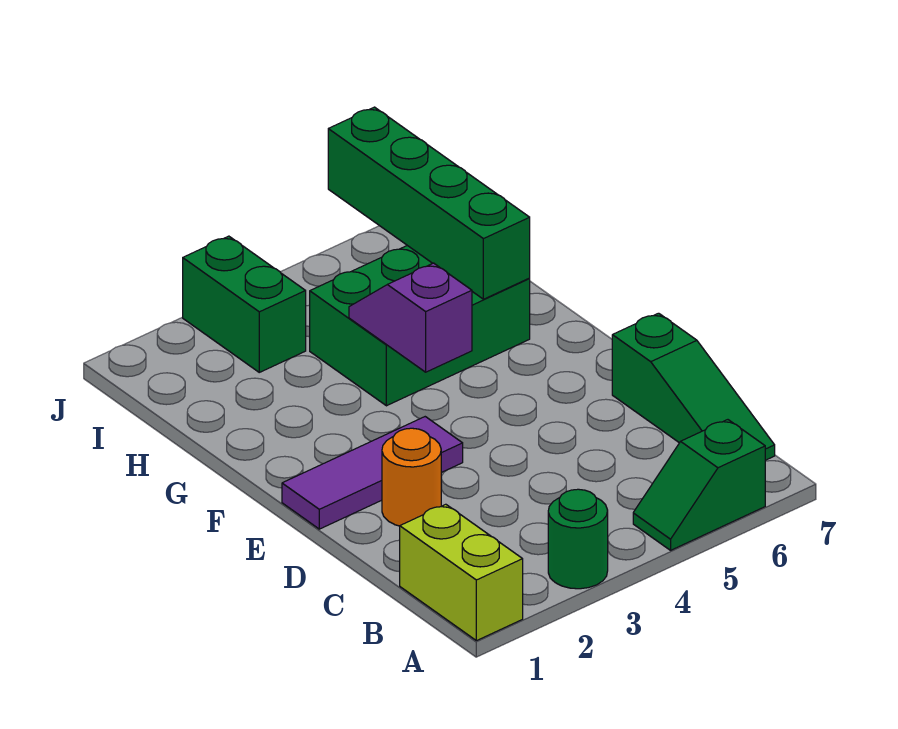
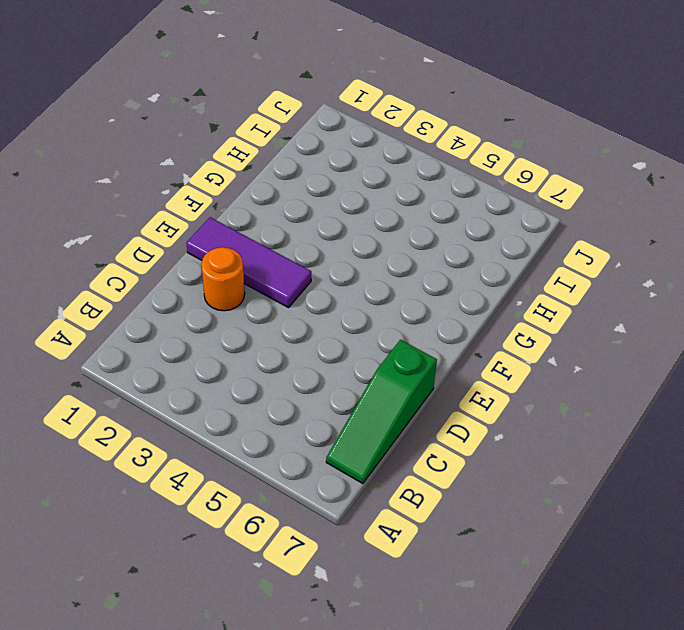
none -> lime 1x2 brick [400,504,523,641]
none -> green 1x1 round brick [548,489,608,589]

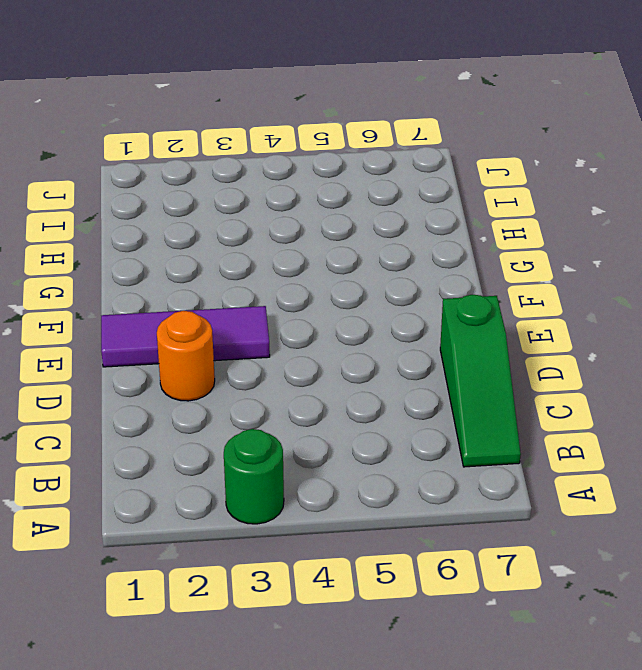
none -> lime 1x2 brick [400,504,523,641]
none -> green 1x2 slope [633,420,765,550]

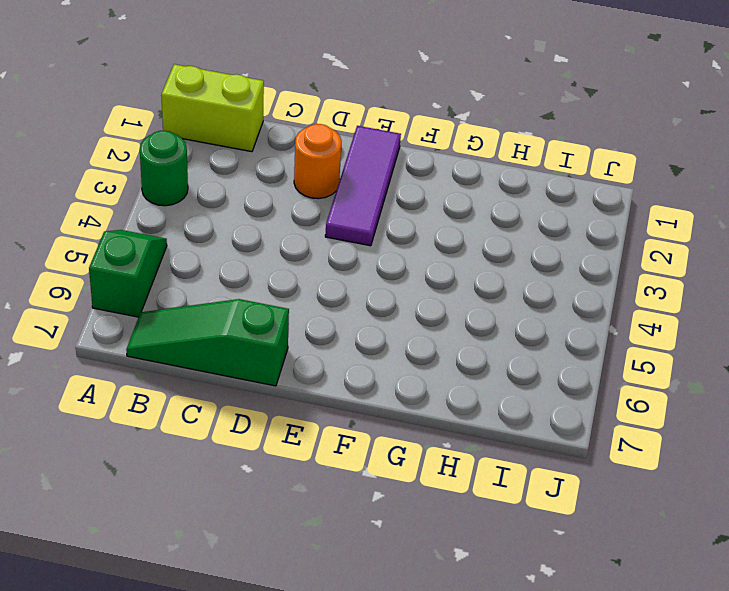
none -> green 2x3 brick [310,246,530,406]
none -> green 1x2 brick [183,236,306,372]

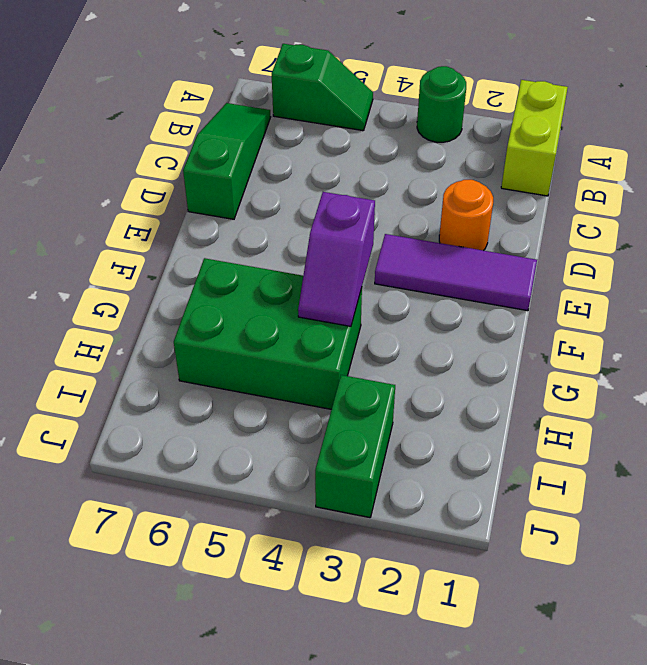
none -> green 1x4 brick [328,107,530,299]

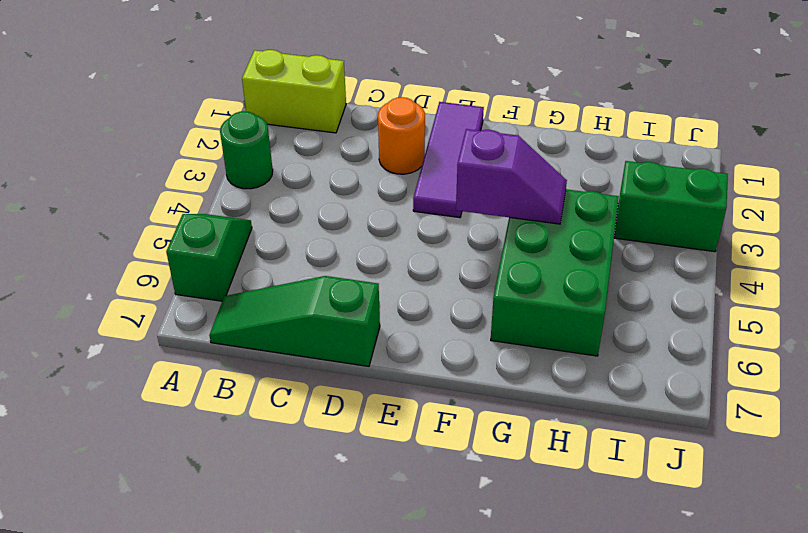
none -> green 1x4 brick [328,107,530,299]

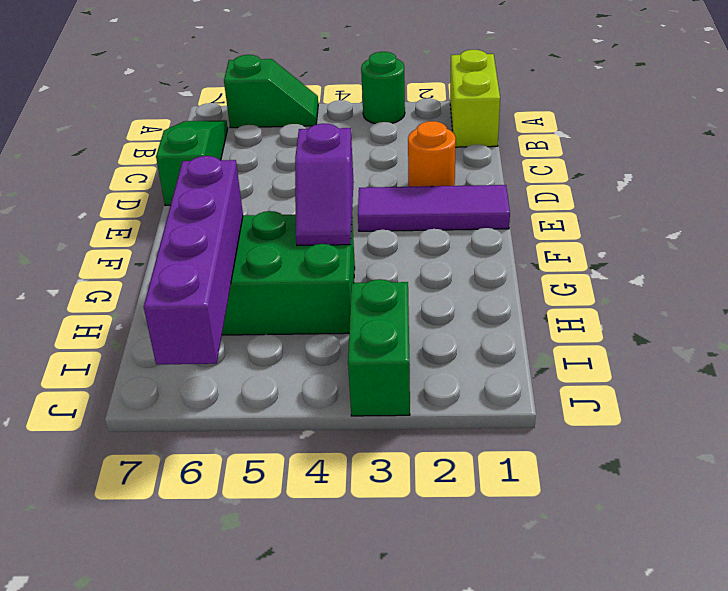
purple 1x4 brick [144,156,243,364] -> green 1x4 brick [328,107,530,299]

